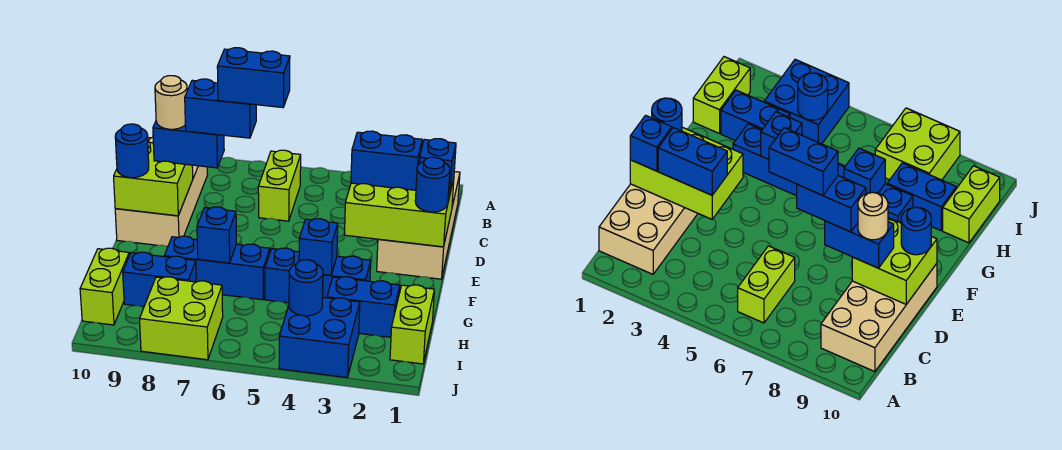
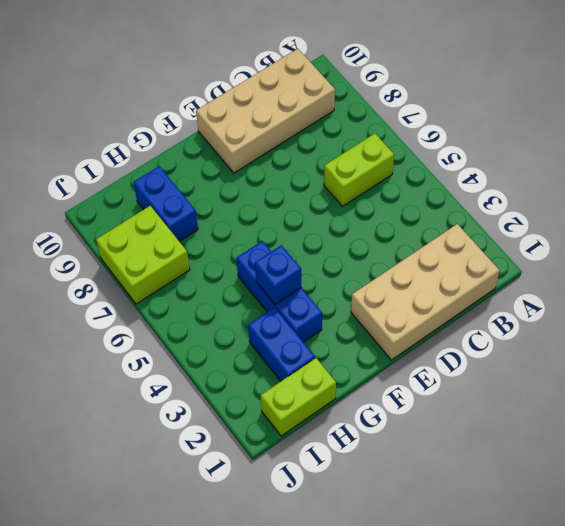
none -> blue 1x3 brick [164,236,270,300]
none -> lime 1x2 brick [80,248,129,325]
none -> blue 2x2 brick [279,297,360,377]

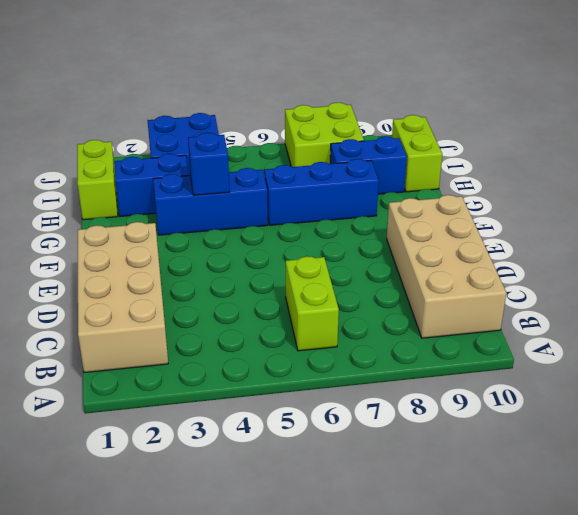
none -> lime 2x3 brick [344,179,454,247]
none -> lime 2x2 brick [114,141,193,216]
none -> blue 1x1 brick [197,207,236,263]

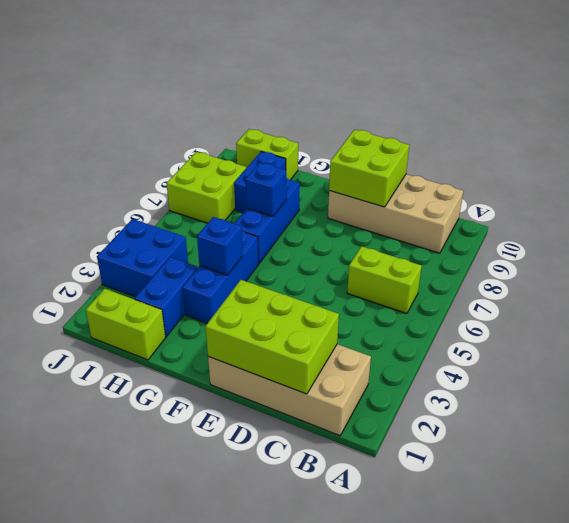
lime 2x3 brick [205,280,339,394] -> lime 2x3 brick turned to [344,179,454,247]
none -> blue 1x1 round brick [289,260,323,316]
none -> blue 1x1 brick [419,139,456,194]
none -> blue 1x2 brick [351,131,422,190]

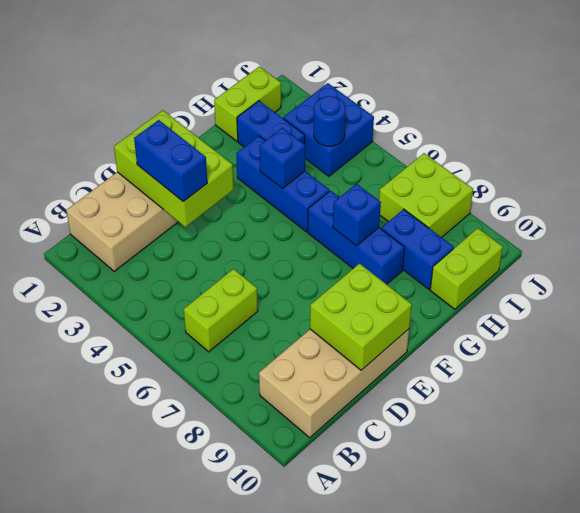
none -> blue 1x1 brick [419,139,456,194]
none -> blue 1x2 brick [153,122,224,168]
none -> blue 1x1 round brick [415,157,450,212]

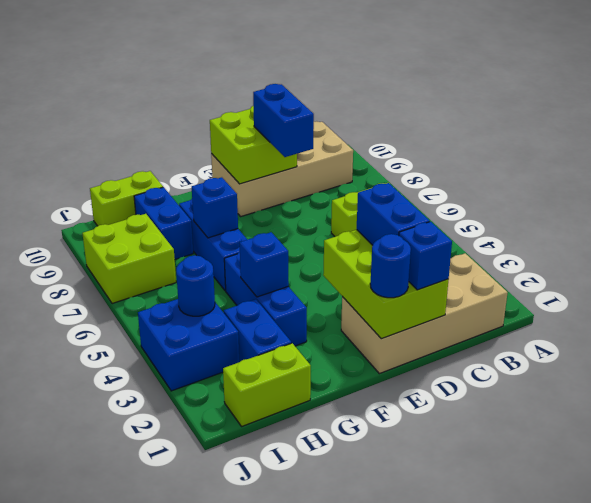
none -> blue 1x1 round brick [115,124,149,178]
none -> blue 1x2 brick [185,79,256,138]
none -> tan 1x1 round brick [155,76,187,129]

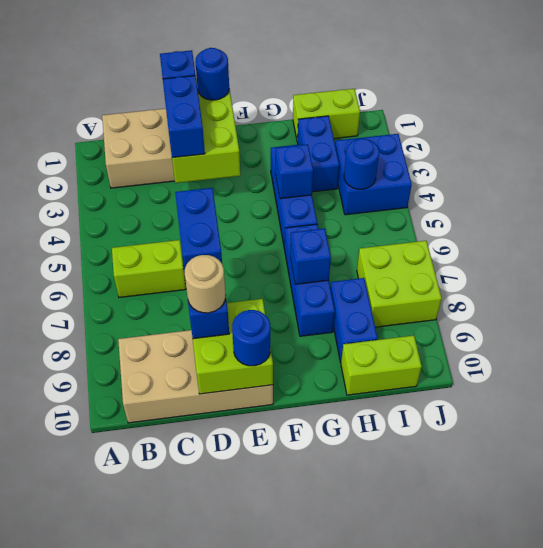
none -> blue 1x2 brick [217,48,290,108]

